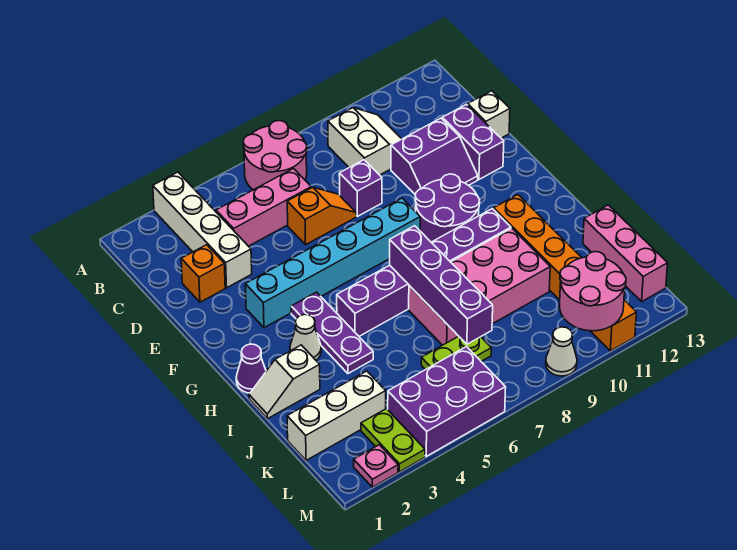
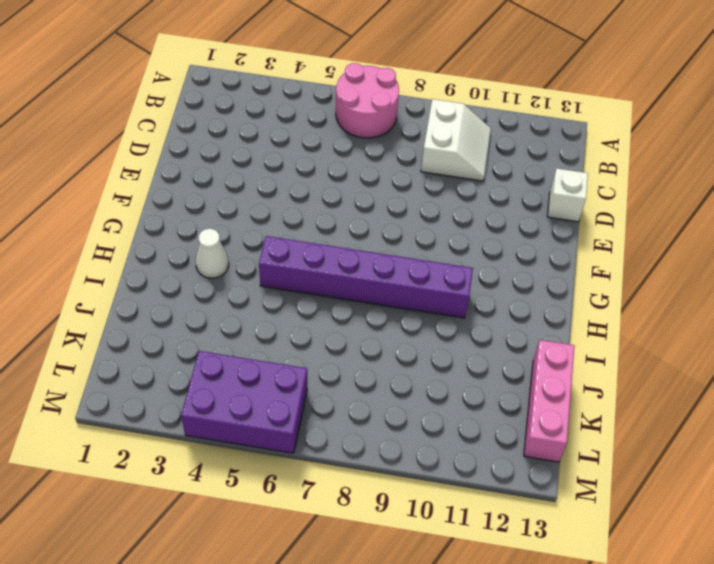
none -> white 1x4 brick [153,172,252,288]
none -> pink 1x3 brick [216,169,311,246]
none -> orange 1x1 brick [181,245,225,302]

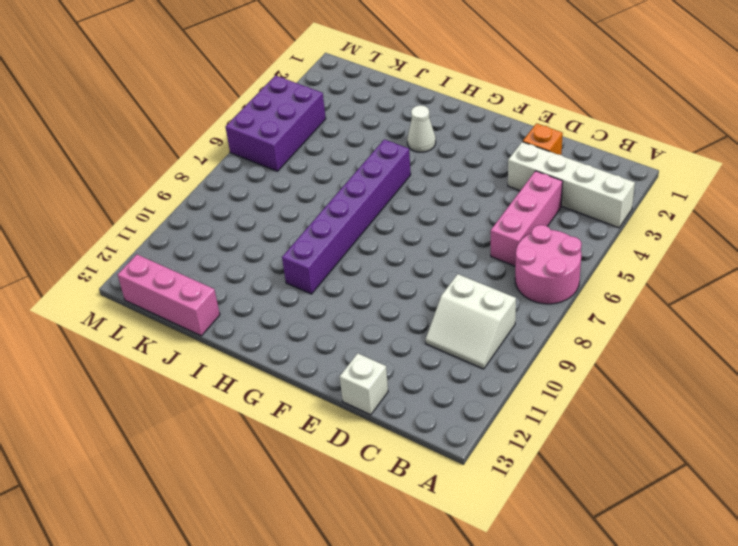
none -> orange 1x2 slope [287,187,356,245]
none -> purple 1x1 brick [339,160,382,216]
none -> purple 2x2 slope [391,118,478,195]

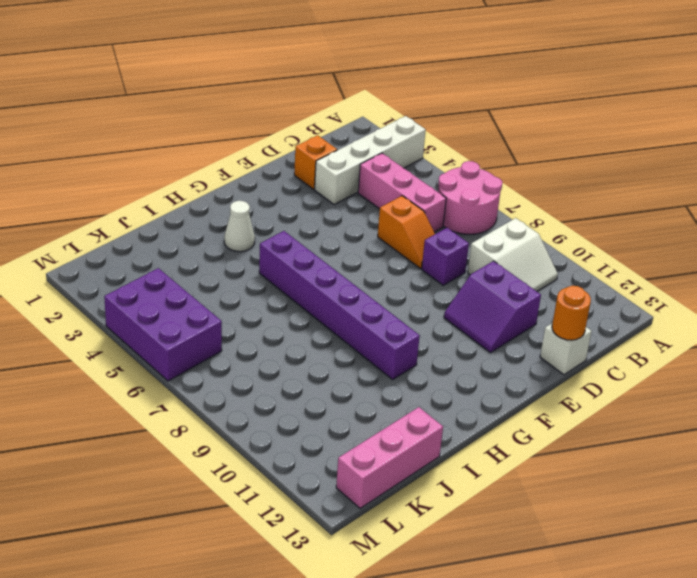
orange 1x1 round brick [552,286,591,340] -> none
none -> purple 1x2 brick [442,104,504,179]
none -> cyan 1x6 brick [245,198,420,328]
none -> purple 2x2 round brick [415,174,480,242]

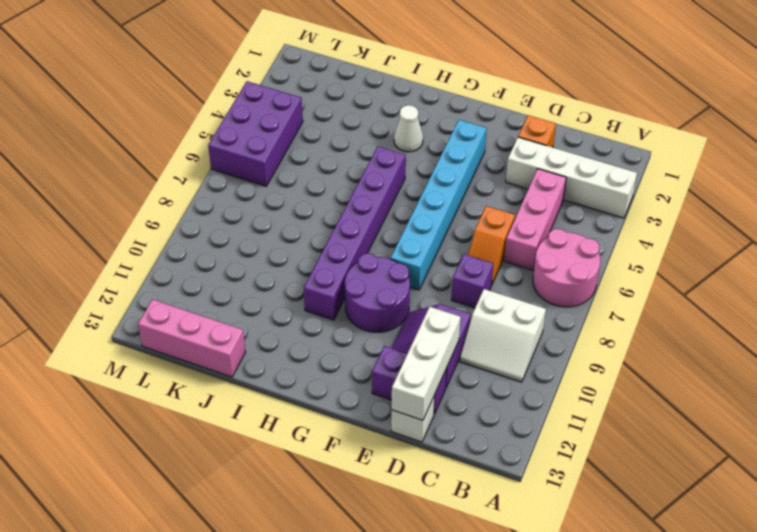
white 1x3 brick [392,307,461,420] -> white 1x3 brick moved to [287,371,386,460]
none -> purple 1x3 plate [291,292,373,374]
none -> purple 1x1 cone [236,344,266,393]
none -> orange 1x6 brick [494,195,636,351]

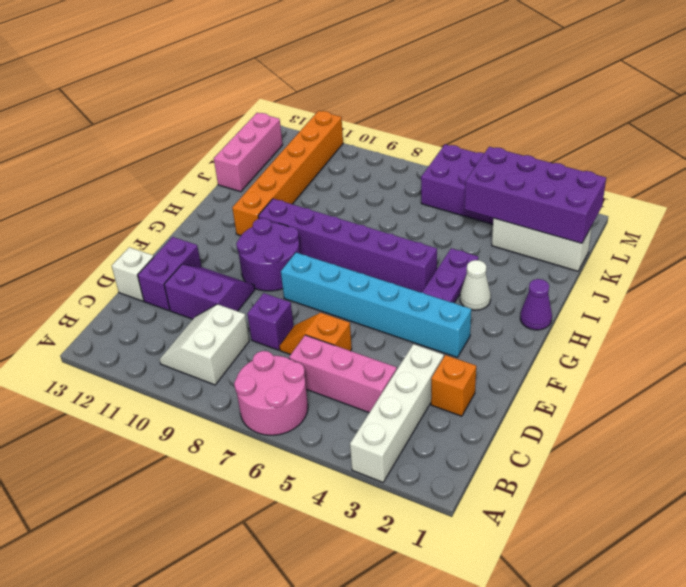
purple 2x4 brick [464,147,606,243] -> none
none -> white 1x2 slope [249,345,320,419]
none -> pink 2x4 brick [409,228,550,345]
none -> lime 1x2 plate [421,336,491,370]

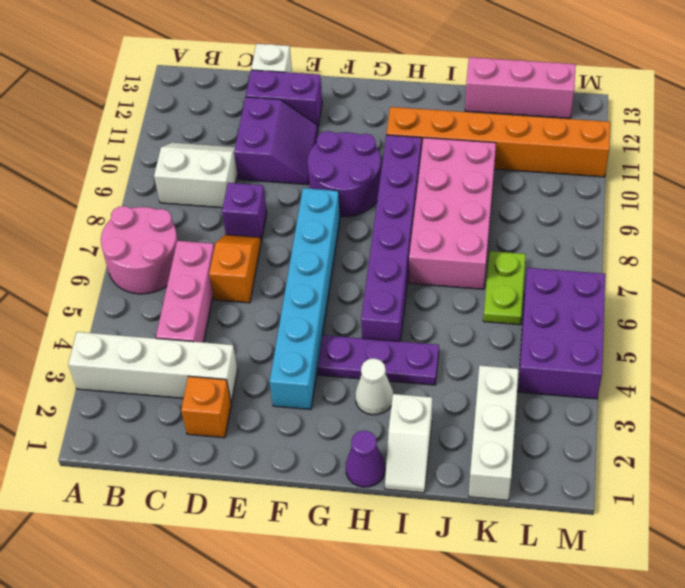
none -> lime 1x2 plate [361,409,425,472]
none -> pink 1x1 plate [354,445,398,487]
none -> white 1x1 cone [546,327,577,376]

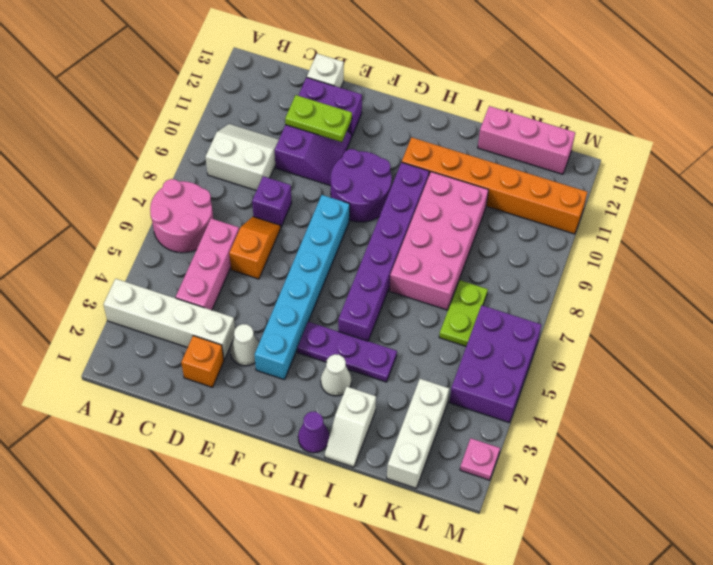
lime 1x2 plate [285,95,352,142] -> lime 1x2 plate moved to [361,409,425,472]
white 1x1 cone [230,324,259,366] -> white 1x1 cone moved to [546,327,577,376]
none -> purple 1x4 brick [390,226,493,344]
none -> pink 2x2 round brick [559,252,626,331]

